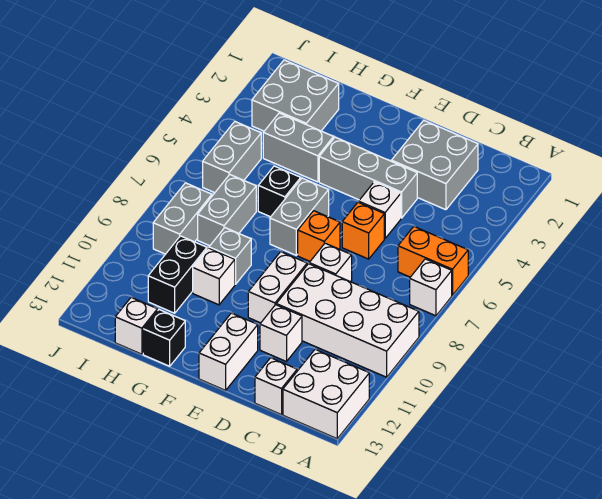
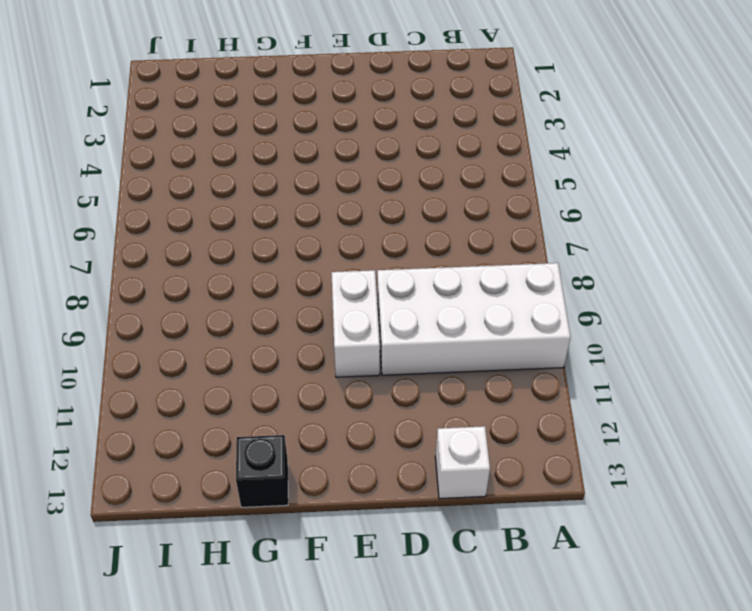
none -> orange 1x2 brick [398,226,468,295]
none -> white 1x1 brick [410,259,452,316]
none -> white 2x2 brick [283,349,369,439]

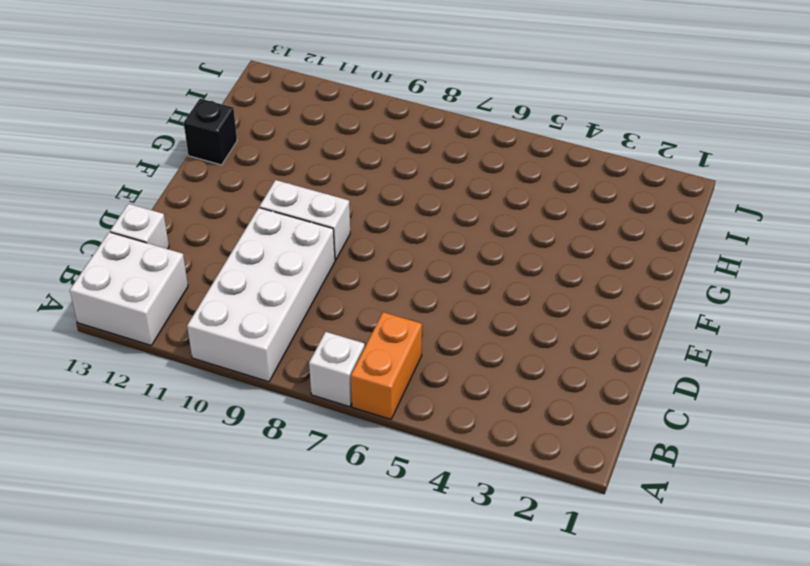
none -> grey 2x2 brick [392,120,478,210]
none -> grey 1x3 brick [319,137,417,218]
none -> white 1x1 brick [359,182,401,239]

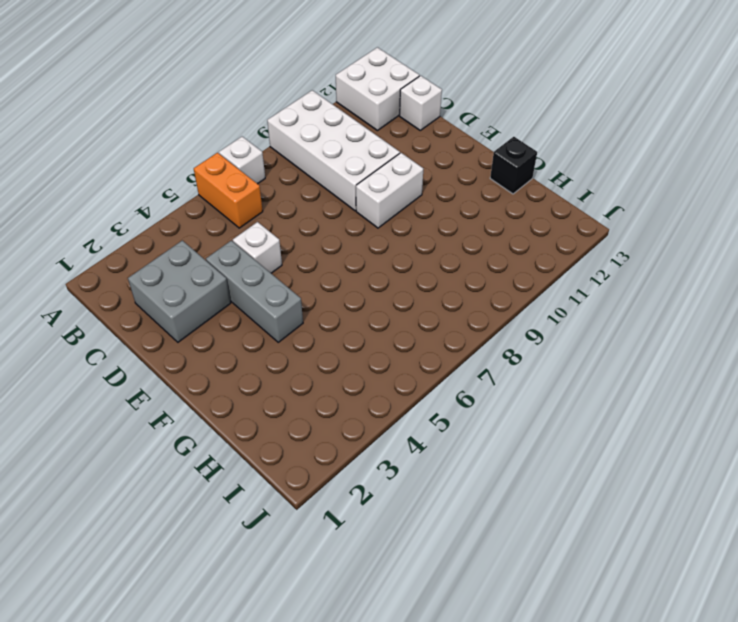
none -> orange 1x1 brick [342,202,384,259]
none -> white 1x1 brick [309,243,352,282]
none -> white 1x1 brick [260,305,302,362]

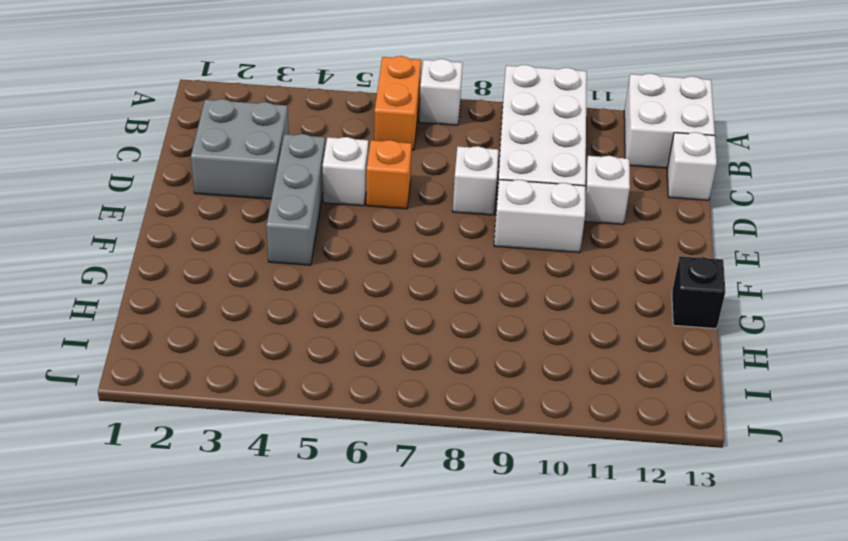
none -> orange 1x1 brick [298,211,340,261]
none -> white 1x2 brick [199,313,258,390]
none -> grey 1x2 brick [270,178,329,255]

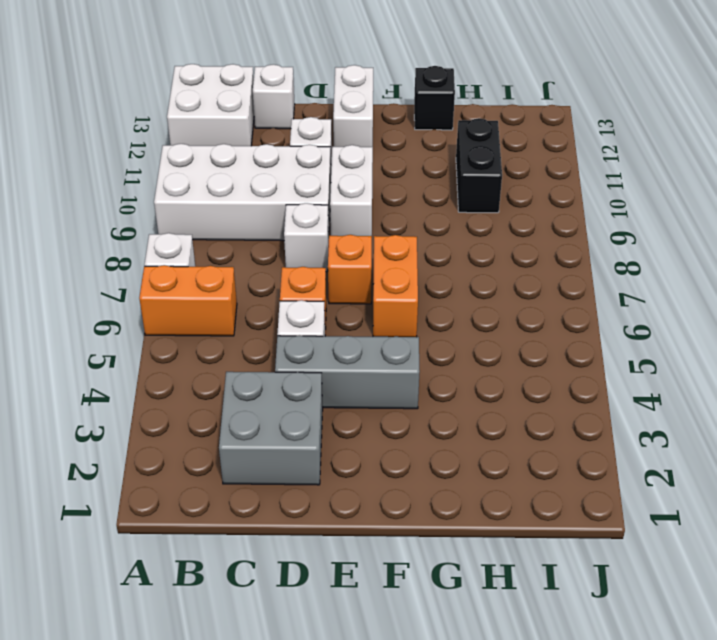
orange 1x2 brick [373,235,418,337] -> grey 1x2 brick [270,178,329,255]
none -> grey 1x2 brick [263,113,334,182]
none -> black 1x1 brick [258,166,301,217]
none -> grey 1x1 brick [209,228,251,284]

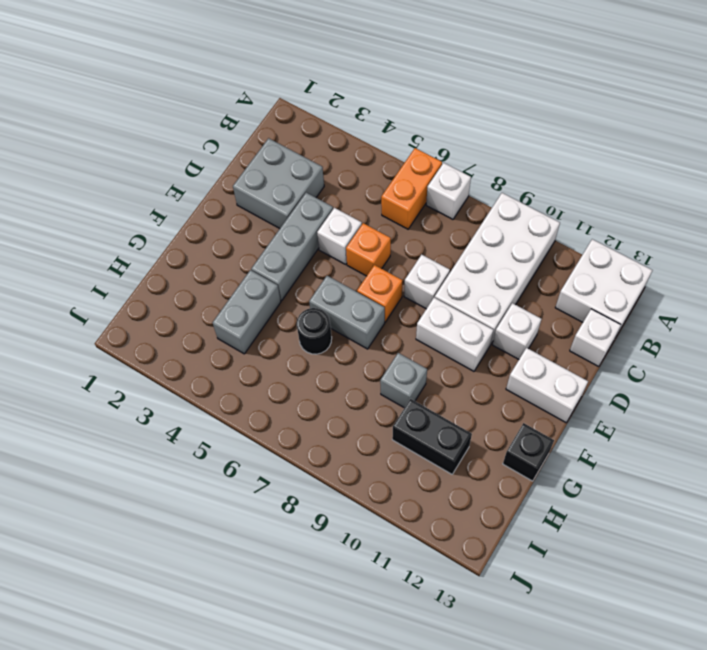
black 1x1 round brick [297,308,332,354] -> black 1x1 brick [258,166,301,217]
none -> white 1x1 brick [193,248,235,305]
none -> grey 2x2 brick [252,60,339,131]
none -> grey 1x2 brick [198,175,256,246]

